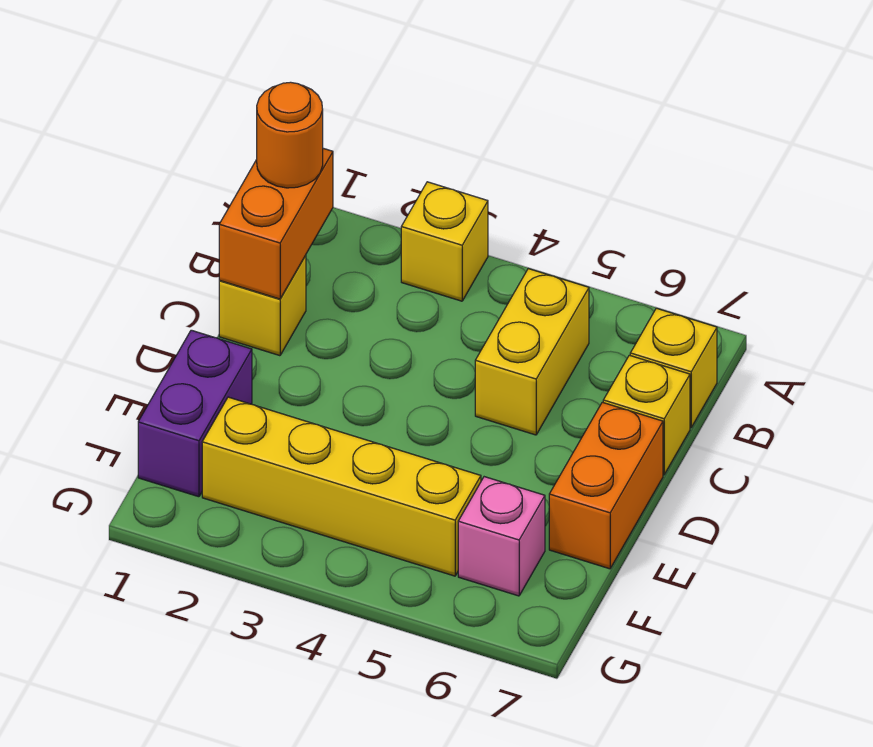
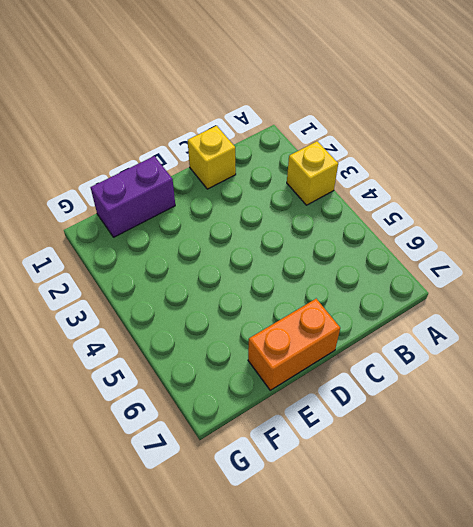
none -> yellow 1x2 brick [475,269,589,435]
none -> yellow 1x1 brick [630,308,717,428]

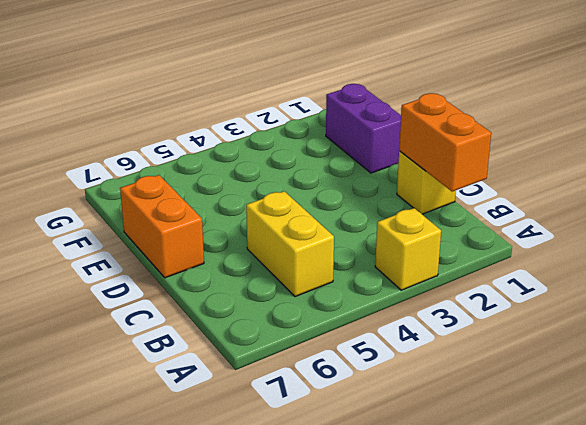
none -> yellow 1x1 brick [630,308,717,428]
none -> yellow 1x1 brick [603,355,690,475]

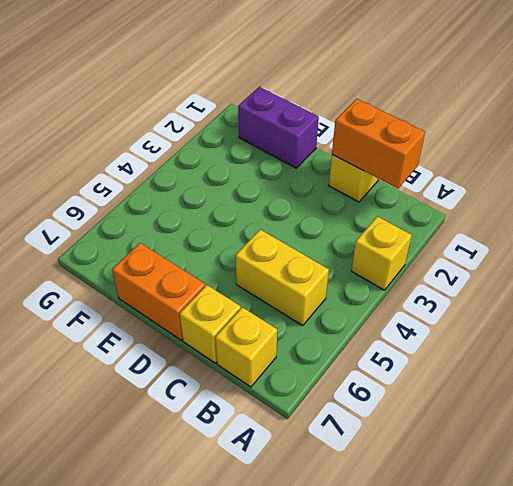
none -> yellow 1x4 brick [202,397,481,576]
none -> pink 1x1 brick [458,477,545,596]

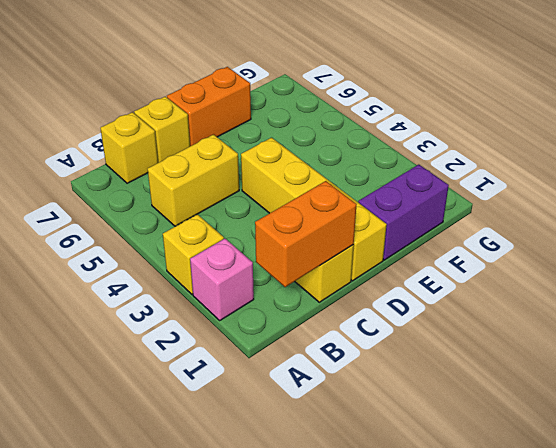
pink 1x1 brick [190,239,254,320] -> pink 1x1 brick moved to [458,477,545,596]
yellow 1x4 brick [241,138,387,281] -> yellow 1x4 brick moved to [202,397,481,576]
none -> orange 1x1 round brick [257,82,323,188]

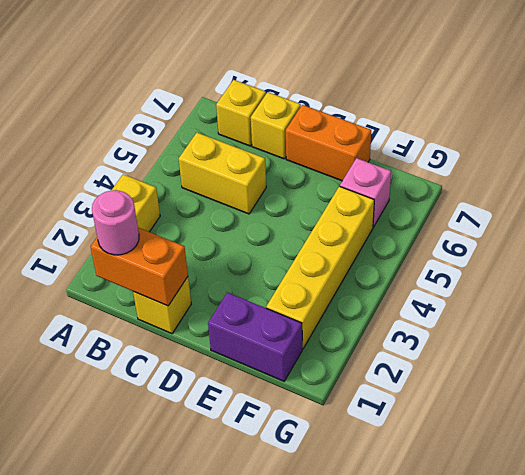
pink 1x1 round brick [92,190,139,255] -> orange 1x1 round brick [257,82,323,188]

